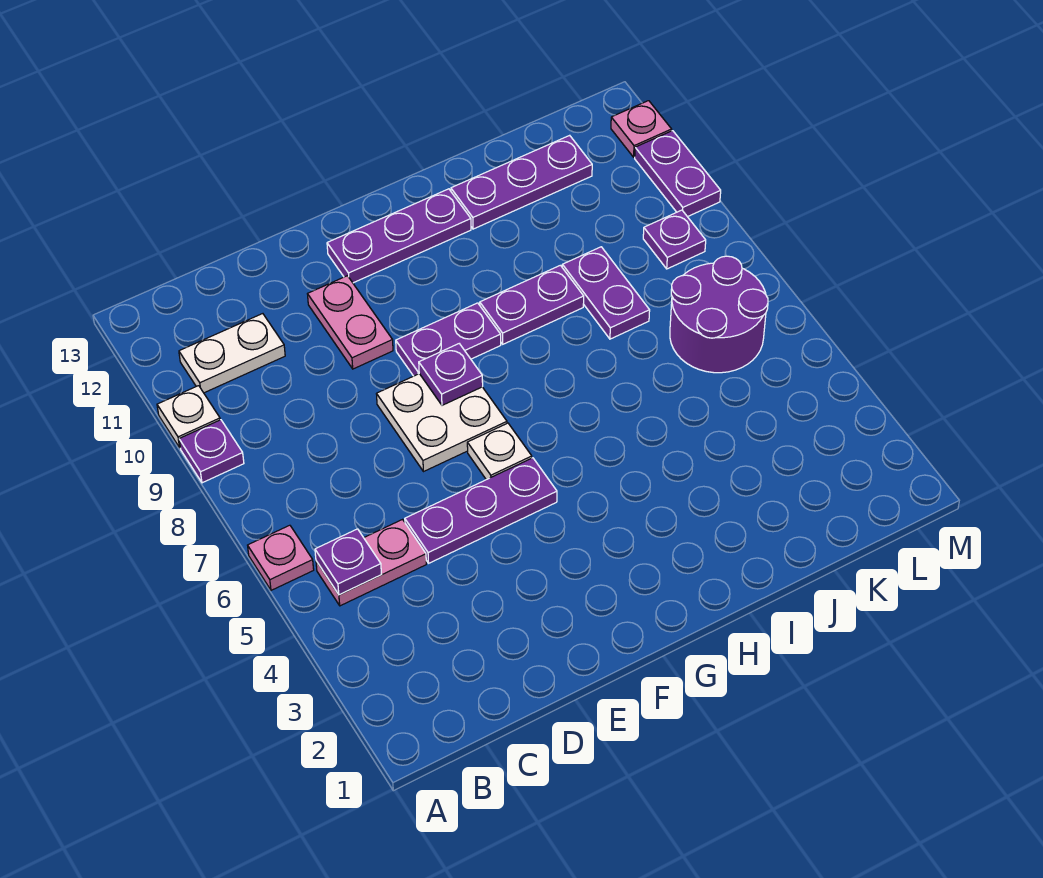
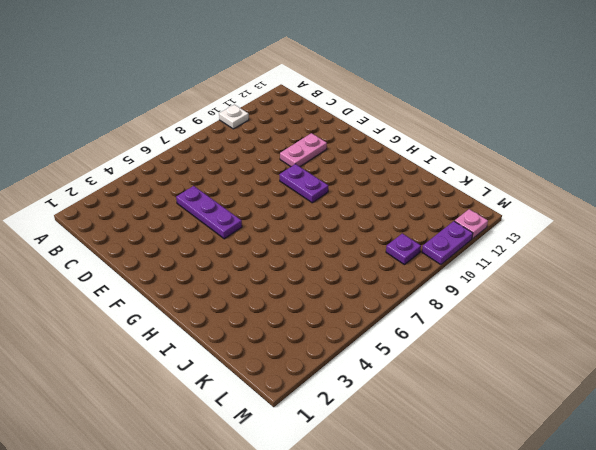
none -> pink 1x1 plate [248,525,314,590]
none -> purple 1x1 plate [179,420,244,483]
none -> pink 1x2 plate [316,520,426,606]

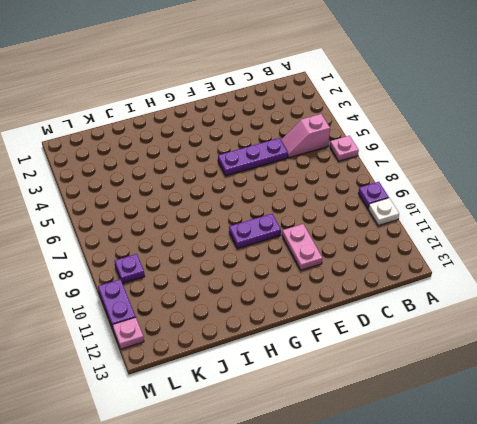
pink 1x2 slope [281,114,330,158] -> pink 1x2 plate [316,520,426,606]
none -> white 1x2 plate [179,314,285,393]
none -> white 2x2 plate [377,374,507,472]
none -> white 1x1 plate [467,423,532,480]

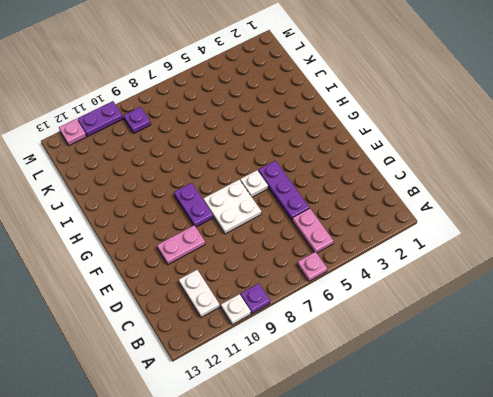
none -> purple 1x3 plate [327,189,471,283]
none -> purple 1x2 plate [480,265,584,344]
none -> purple 1x3 plate [451,135,592,229]

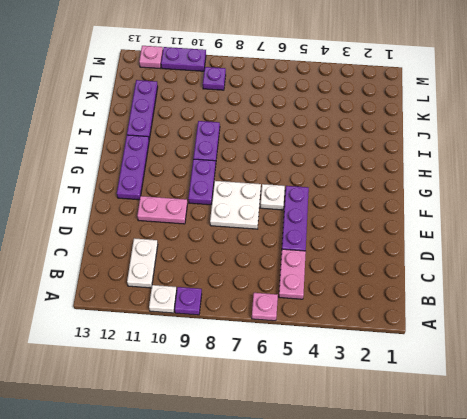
none -> purple 1x2 plate [562,247,650,339]
none -> purple 2x2 round brick [670,256,768,373]
none -> purple 1x1 plate [315,529,382,595]

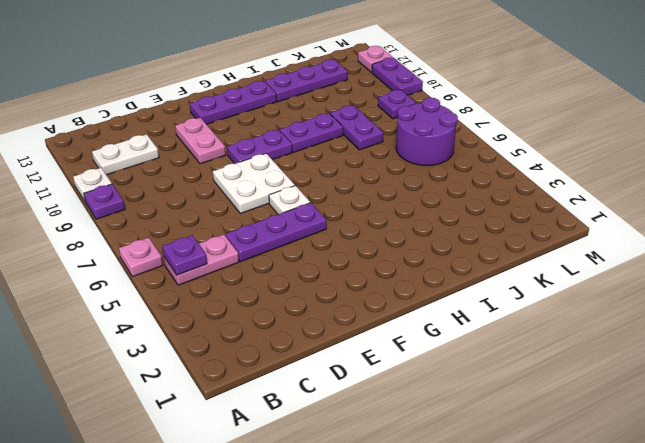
none -> purple 1x1 plate [419,344,483,405]

